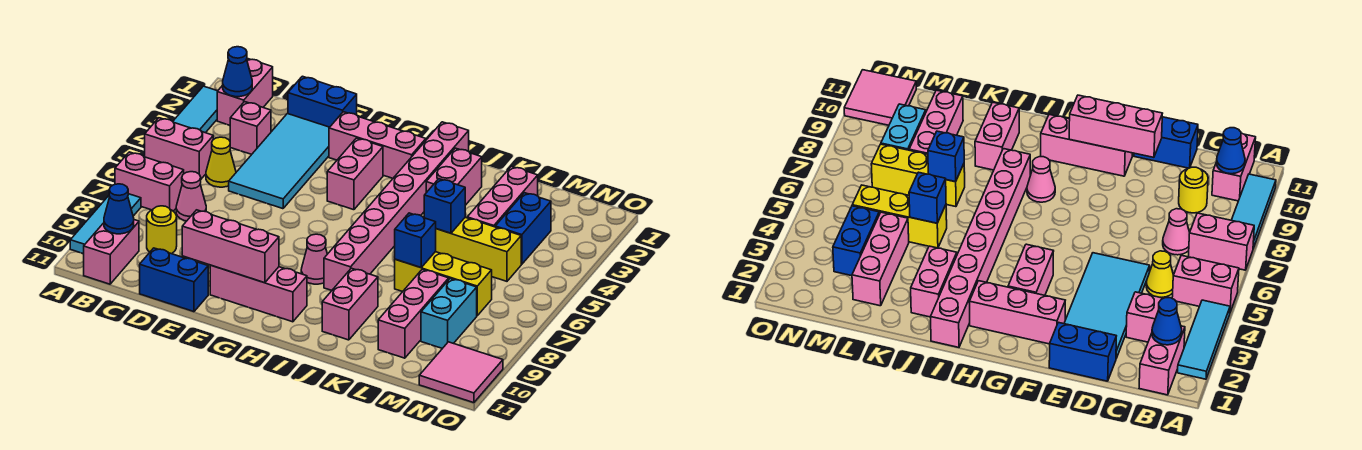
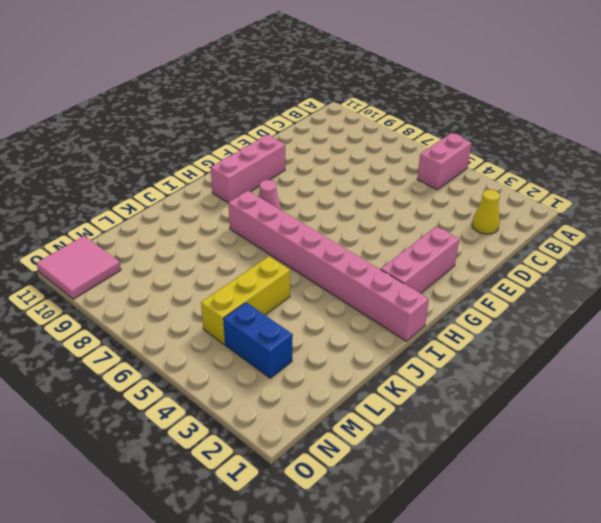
yellow 1x1 cone [472,190,500,234] -> yellow 1x1 cone moved to [206,137,236,187]
none -> cyan 1x3 tile [173,86,218,133]
none -> pink 1x2 brick [115,152,184,211]
none -> cyan 1x3 tile [70,194,141,254]
none -> pink 1x2 brick [217,59,273,125]

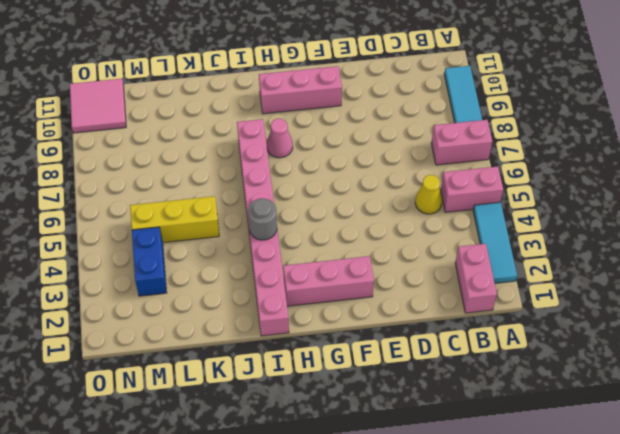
grey 1x1 round brick [248,198,277,240] -> none
none -> pink 1x2 brick [84,220,139,284]
none -> pink 1x1 brick [230,102,271,154]
none -> pink 1x1 cone [176,172,206,221]
none -> yellow 1x1 round brick [147,206,177,254]

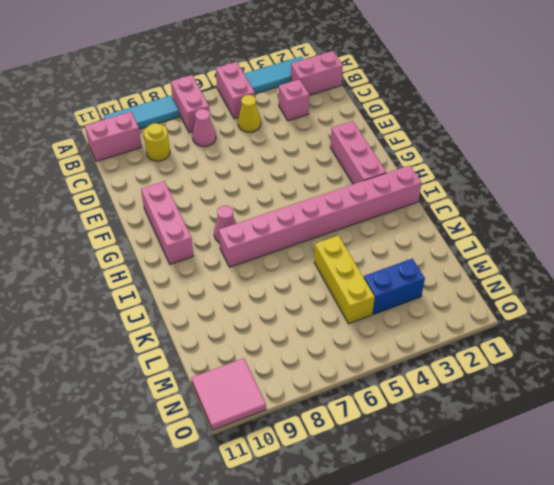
none -> blue 1x2 brick [288,76,357,127]
none -> cyan 2x4 tile [229,114,330,209]
none -> blue 1x2 brick [140,248,208,312]
none -> pink 1x2 brick [327,138,383,210]

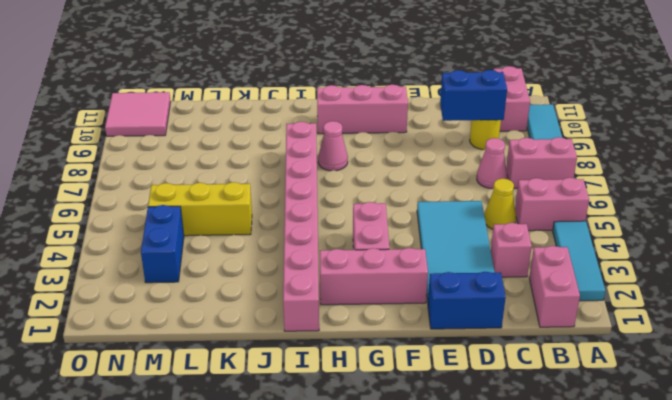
blue 1x2 brick [440,70,507,121] -> blue 1x2 brick moved to [140,248,208,312]
none -> pink 1x2 brick [426,148,482,205]
none -> pink 1x2 brick [322,268,378,340]
none -> yellow 1x3 brick [395,252,492,316]
none -> pink 1x3 brick [467,166,538,227]

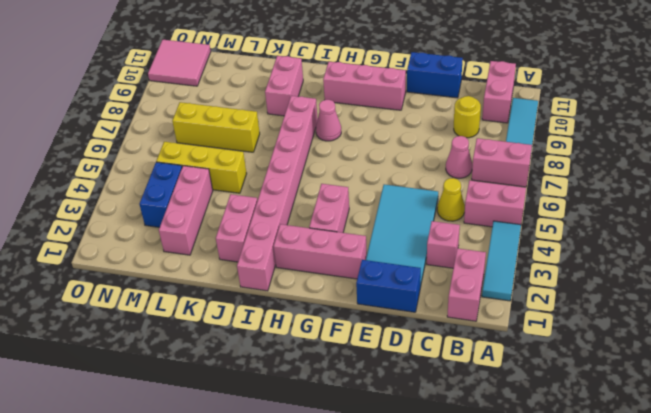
none -> pink 1x3 brick [378,269,449,358]
none -> cyan 1x2 brick [421,279,477,348]
none -> blue 1x1 cone [223,47,252,97]
none -> blue 1x1 cone [104,184,134,234]

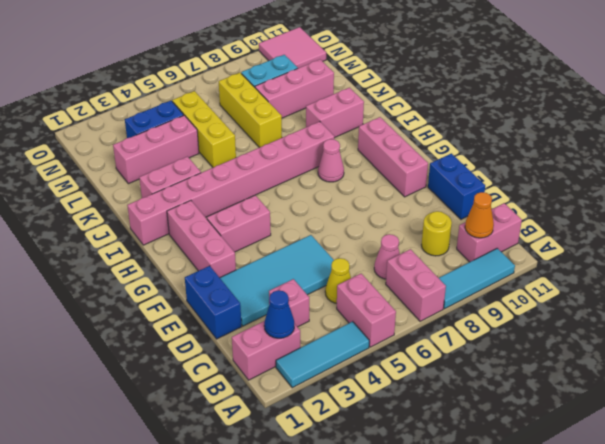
orange 1x1 cone [465,192,494,238] -> blue 1x1 cone [104,184,134,234]
none -> pink 1x3 brick [182,210,279,283]
none -> blue 1x1 brick [424,179,465,233]
none -> blue 1x1 brick [395,213,436,268]

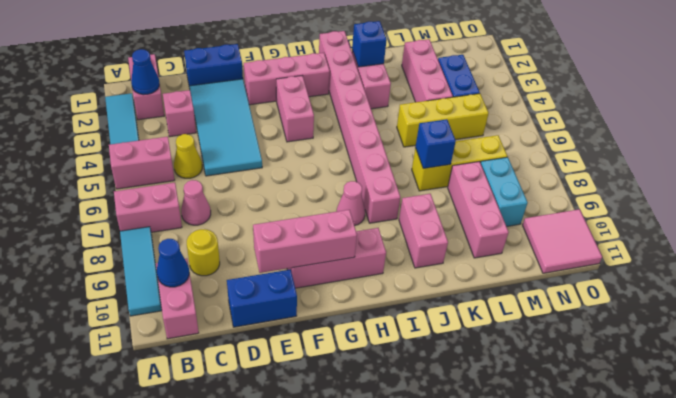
blue 1x1 brick [352,21,387,67] -> blue 1x1 brick moved to [424,179,465,233]

